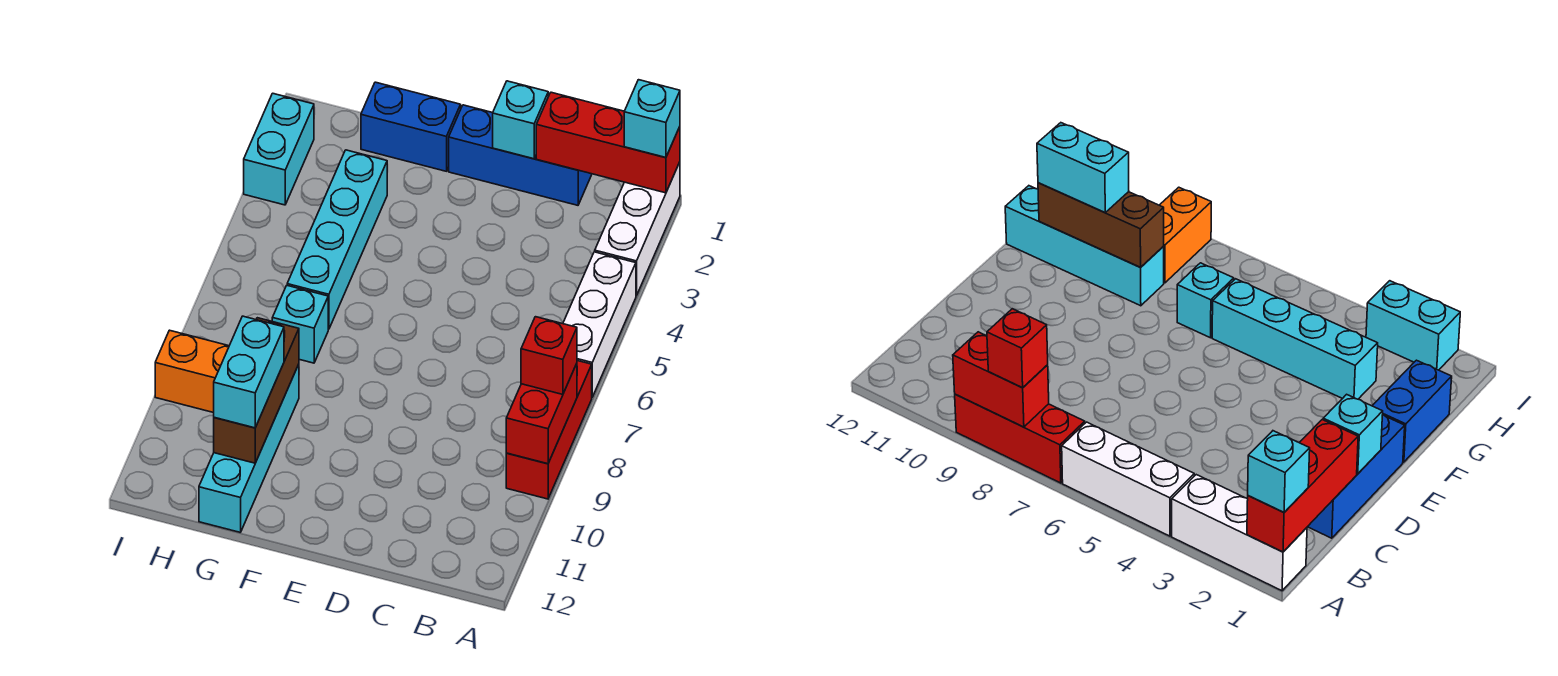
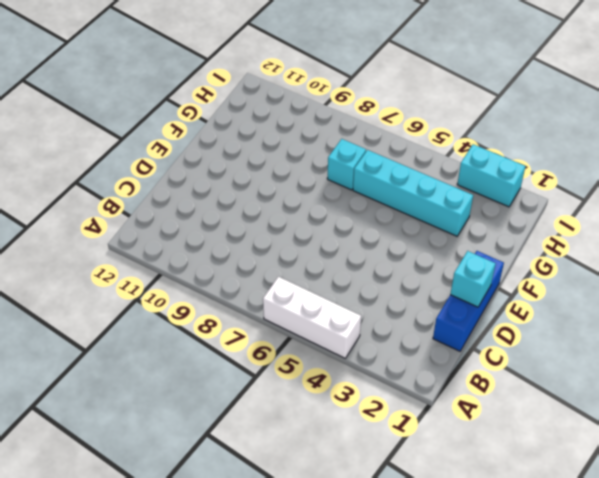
none -> white 1x3 brick [595,162,680,296]
none -> red 1x3 brick [506,361,592,499]
none -> blue 1x2 brick [361,82,461,171]

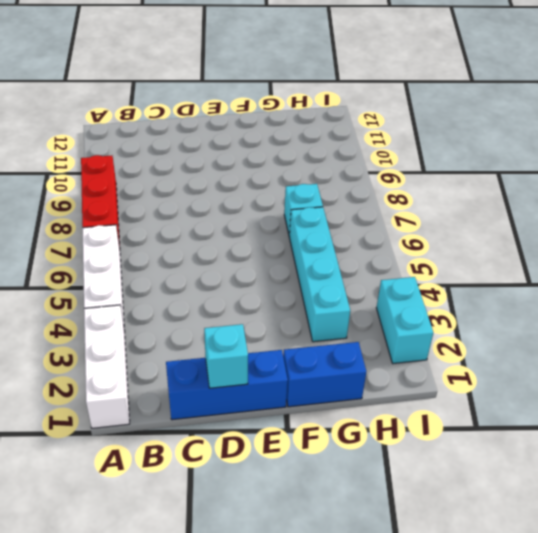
none -> cyan 1x4 brick [199,364,299,532]
none -> orange 1x2 brick [155,330,229,413]
none -> red 1x3 brick [536,92,680,193]

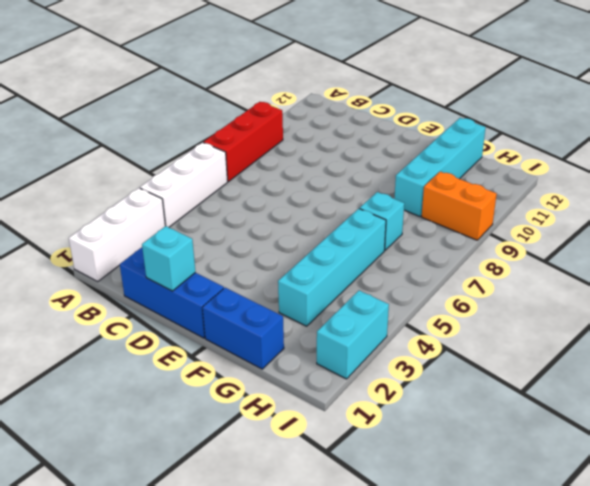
none -> red 1x3 brick [536,92,680,193]
none -> red 1x2 brick [506,363,577,464]
none -> brown 1x3 brick [214,318,299,463]

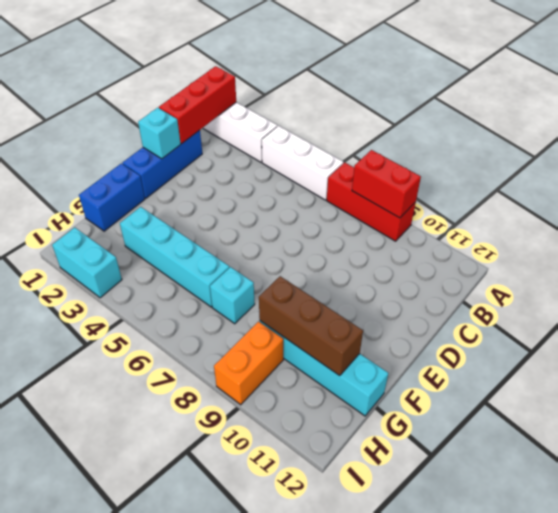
none -> cyan 1x1 brick [624,80,680,158]
none -> red 1x1 brick [521,317,577,394]
none -> cyan 1x2 brick [214,316,284,428]

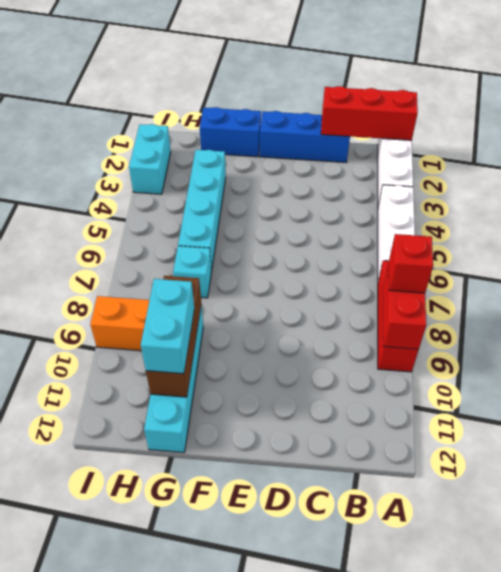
none -> cyan 1x1 brick [493,81,548,159]
none -> cyan 1x1 brick [624,80,680,158]

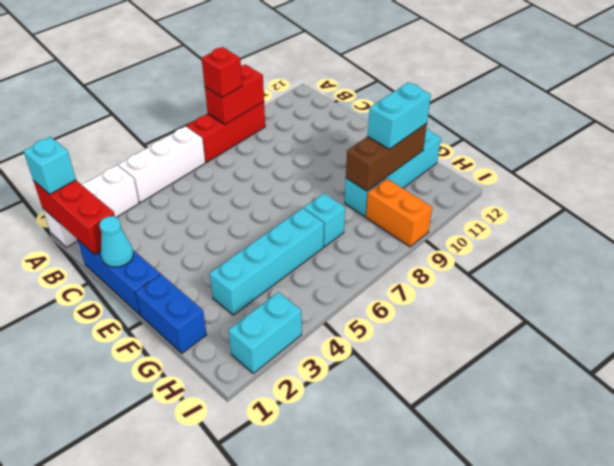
cyan 1x1 cone [99,216,133,267] -> cyan 1x1 brick [493,81,548,159]

